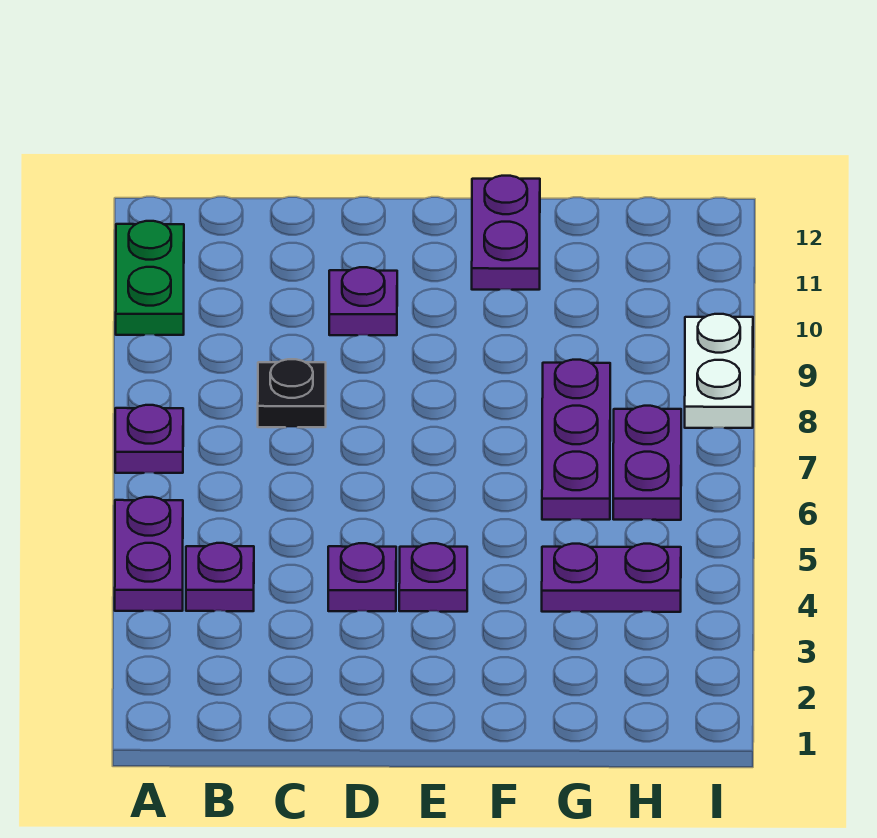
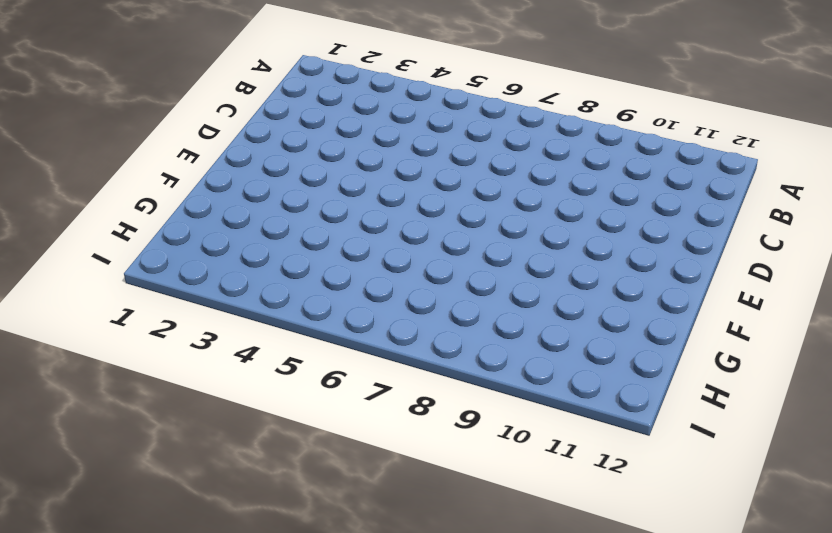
none -> purple 1x2 plate [115,497,183,611]
none -> purple 1x1 plate [115,405,183,473]
none -> green 1x2 plate [116,221,184,335]

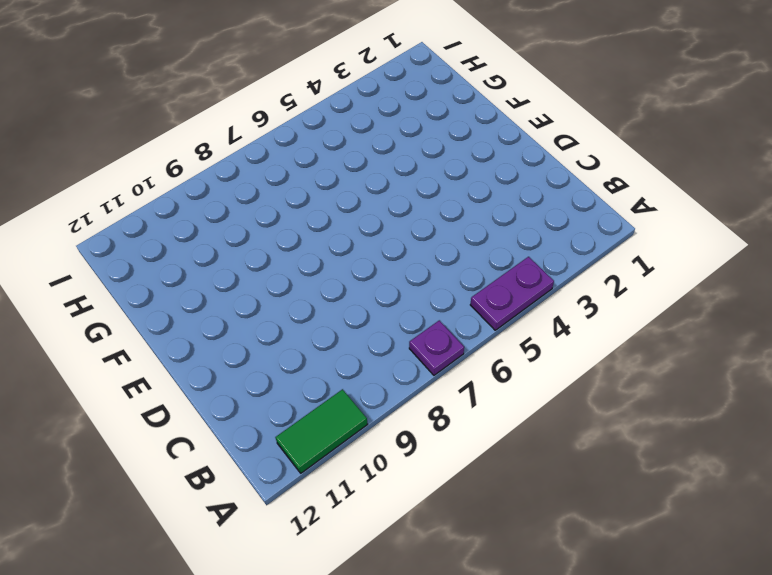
green 1x2 tile [275,389,368,473] -> green 1x2 plate [116,221,184,335]
none -> purple 1x1 plate [186,543,254,611]
none -> black 1x1 plate [258,359,326,427]
none -> purple 1x1 plate [328,543,396,611]

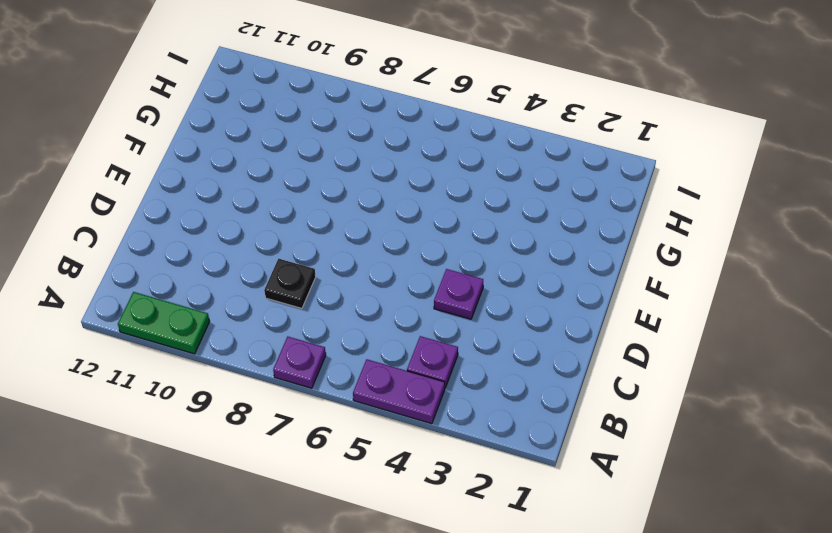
none -> purple 1x1 plate [329,267,397,335]
none -> purple 1x1 plate [399,543,467,612]
none -> purple 1x2 plate [472,176,540,290]

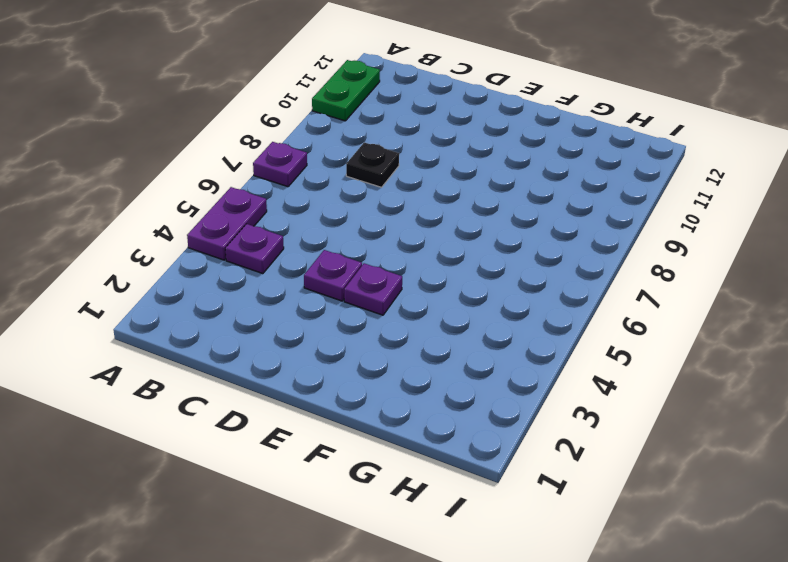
none -> purple 1x1 plate [329,267,397,335]
none -> purple 1x2 plate [472,176,540,290]
none -> purple 1x2 plate [542,544,681,612]

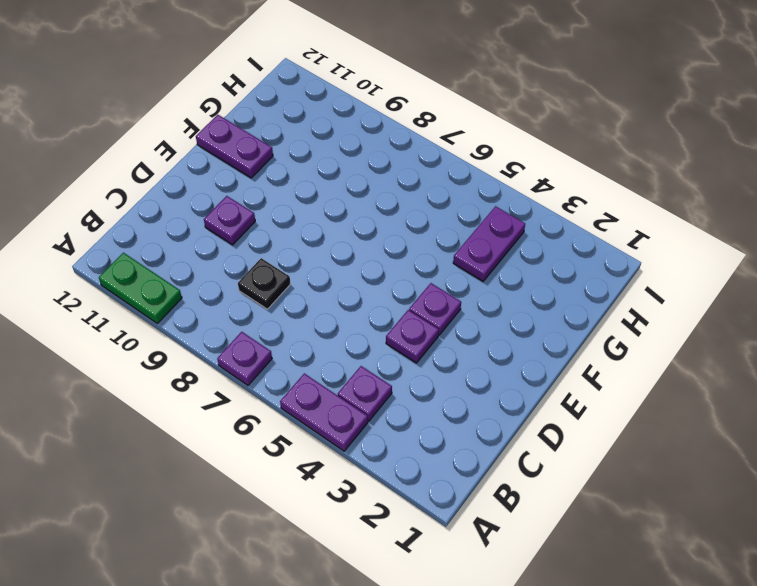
none -> purple 1x3 plate [542,360,610,520]
none -> purple 1x2 plate [613,406,681,520]
none -> white 1x2 plate [685,314,753,428]

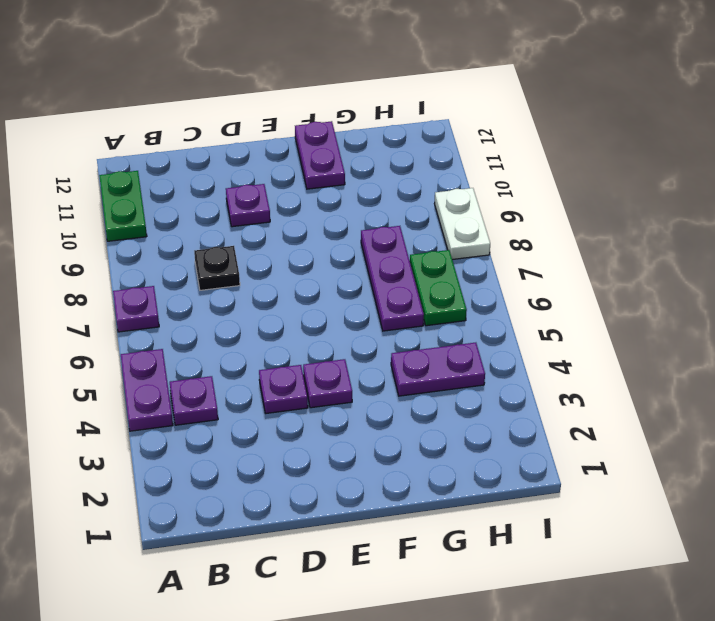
green 1x2 plate [410,250,467,326] -> purple 1x2 plate [613,406,681,520]

